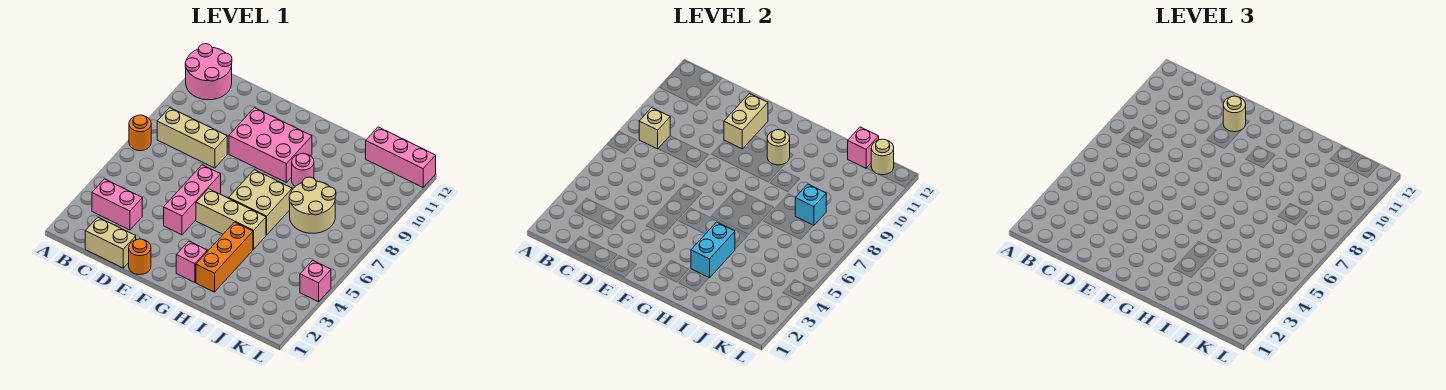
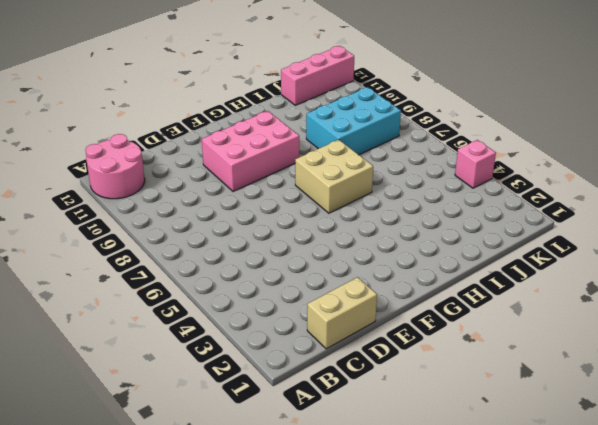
cyan 2x3 brick [306,87,401,155] -> tan 2x2 round brick [289,177,336,233]
none -> orange 1x1 round brick [129,115,151,151]
none -> pink 1x2 brick [92,179,142,230]
none -> tan 1x3 brick [157,108,227,168]

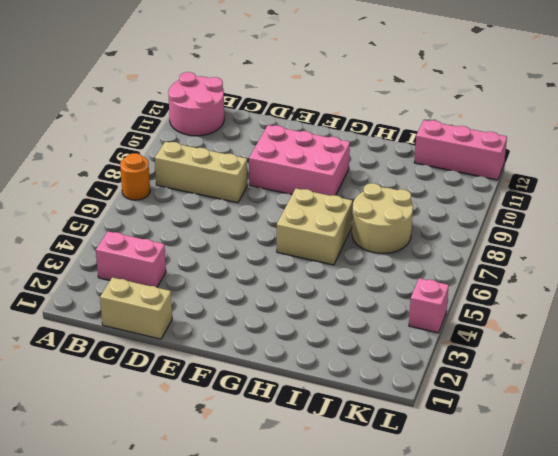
none -> orange 1x1 round brick [129,239,151,275]
none -> pink 1x3 brick [164,165,221,235]
none -> tan 1x3 brick [196,189,266,249]

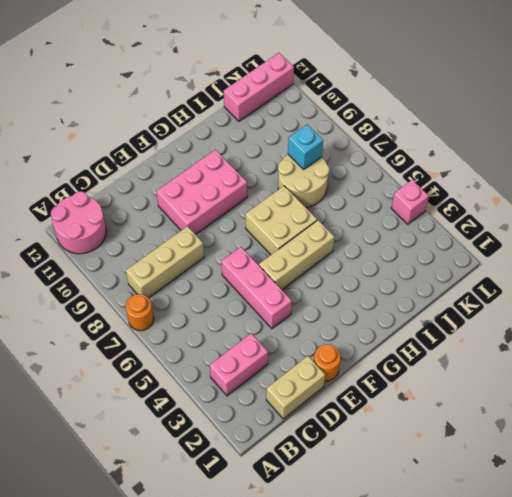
none -> pink 1x1 brick [176,241,207,282]
none -> orange 1x3 brick [196,222,253,292]
none -> pink 1x1 round brick [292,153,314,187]

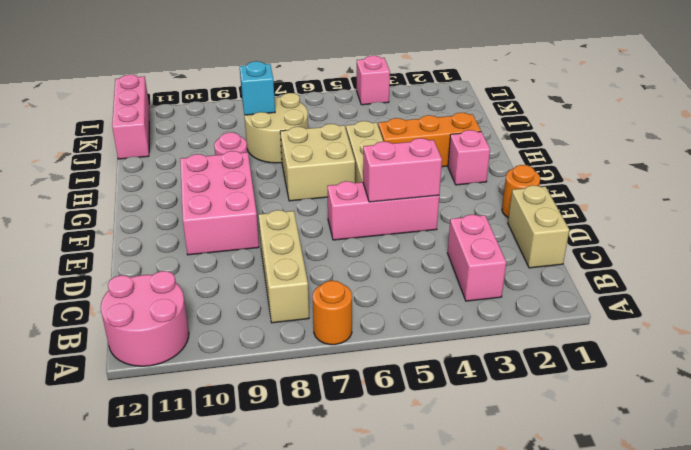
pink 1x2 brick [363,138,442,202] -> none
none -> tan 1x1 brick [639,108,670,149]
none -> tan 1x2 brick [724,94,768,149]
none -> tan 1x1 round brick [767,130,790,165]

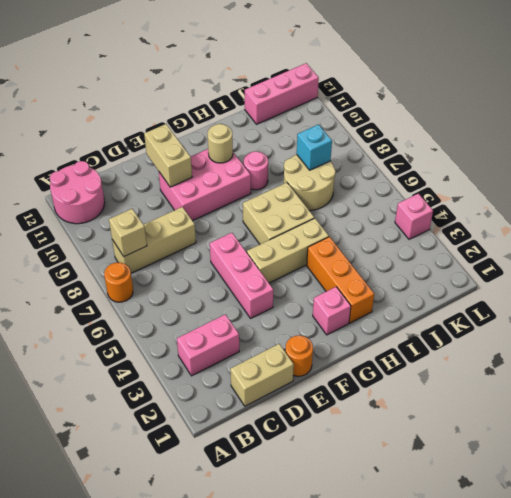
none -> cyan 1x2 brick [691,222,735,278]
none -> pink 1x1 brick [848,127,879,168]
none -> tan 1x1 round brick [871,139,894,175]

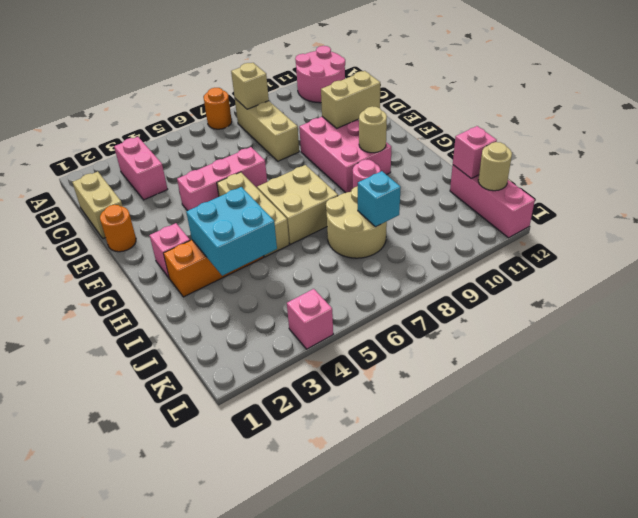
cyan 2x2 brick [186,187,277,276] -> cyan 1x2 brick [691,222,735,278]
none -> tan 1x1 round brick [1223,96,1246,132]

